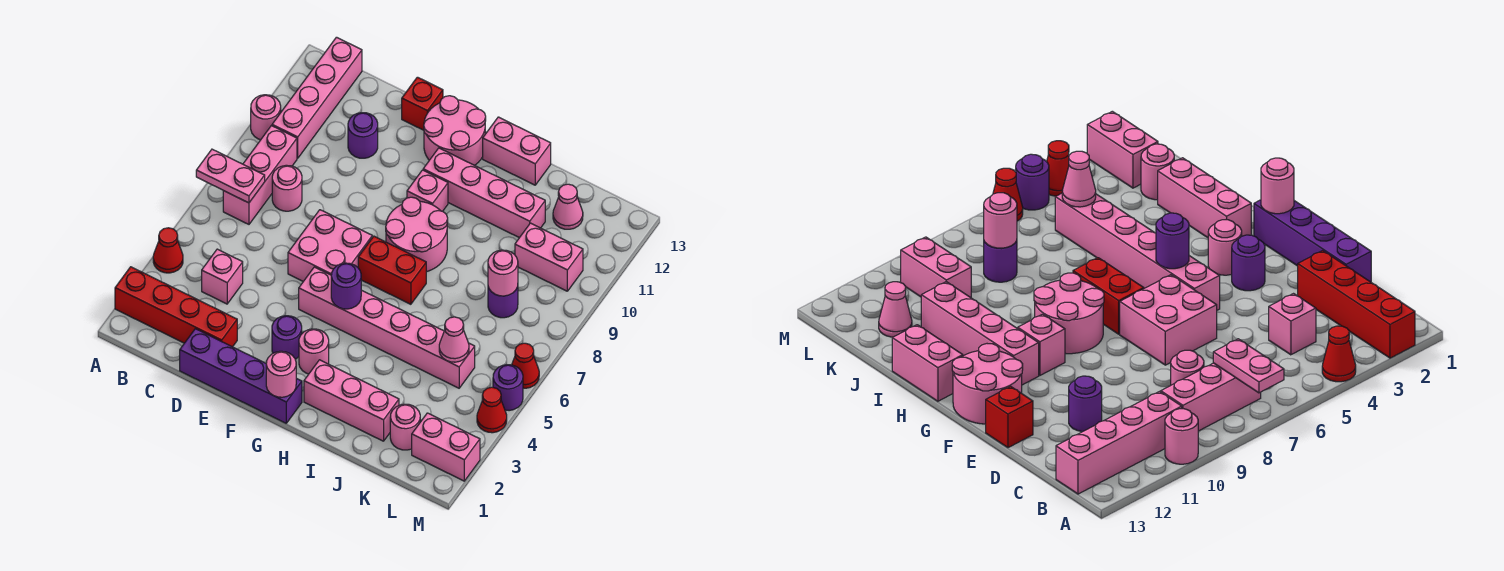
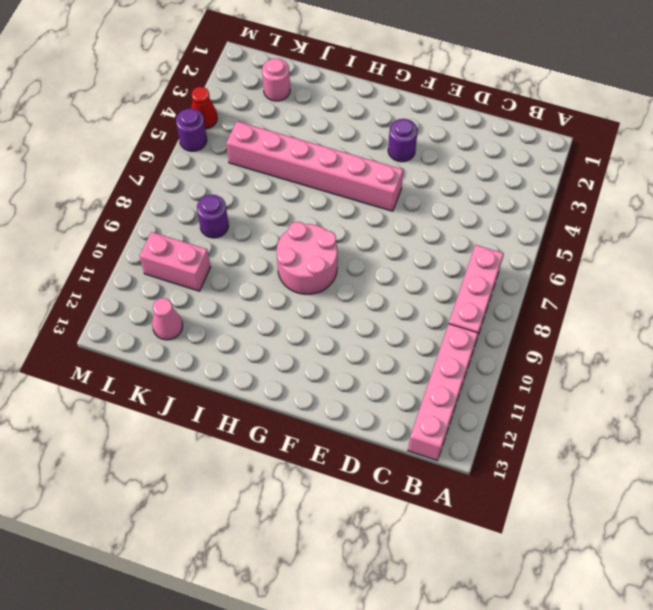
none -> red 1x4 brick [115,267,237,347]
none -> red 1x1 cone [153,228,183,273]
none -> pink 1x1 round brick [251,95,281,140]
none -> pink 1x1 brick [202,249,243,304]

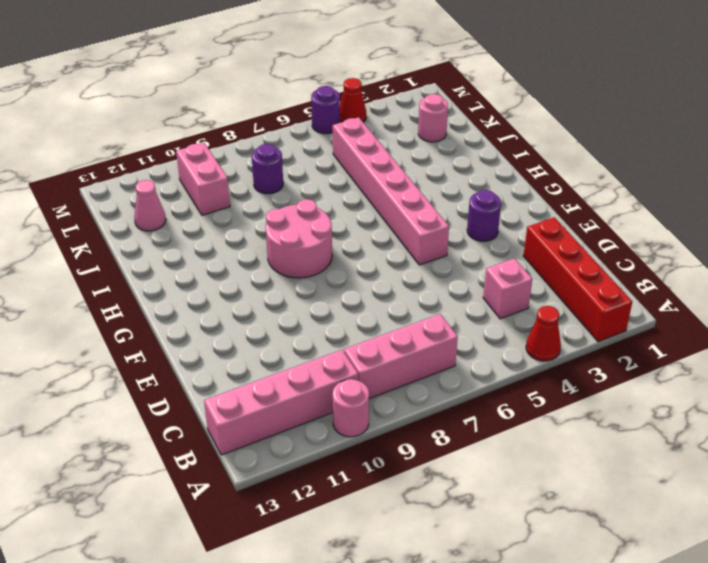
none -> pink 1x1 round brick [272,165,302,211]
none -> purple 1x4 brick [180,329,302,423]
none -> purple 1x1 round brick [348,113,378,158]
none -> pink 2x2 brick [288,210,372,281]

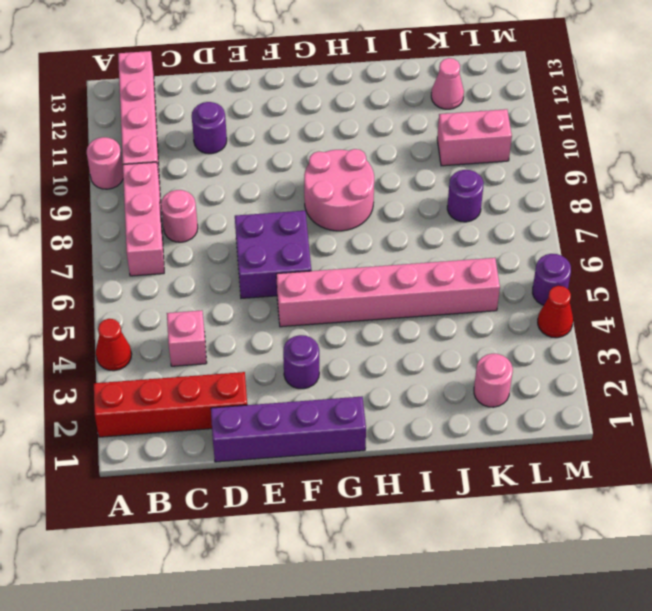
purple 2x2 brick [235,211,311,298] -> pink 2x2 brick [288,210,372,281]
none -> red 1x1 brick [402,77,443,130]
none -> pink 2x2 round brick [424,96,486,165]
none -> pink 1x1 round brick [299,329,329,374]
none -> red 1x2 brick [358,236,426,304]

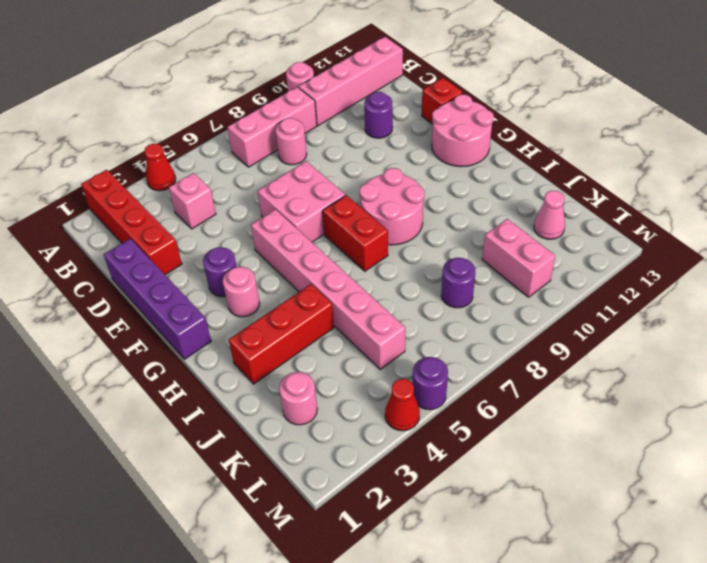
red 1x3 brick [229,284,334,384] -> pink 1x3 brick [304,360,399,441]
none -> pink 1x1 brick [407,170,448,211]
none -> pink 1x4 brick [423,148,545,238]
none -> pink 1x2 brick [483,117,551,185]
none -> pink 1x2 brick [412,413,480,481]

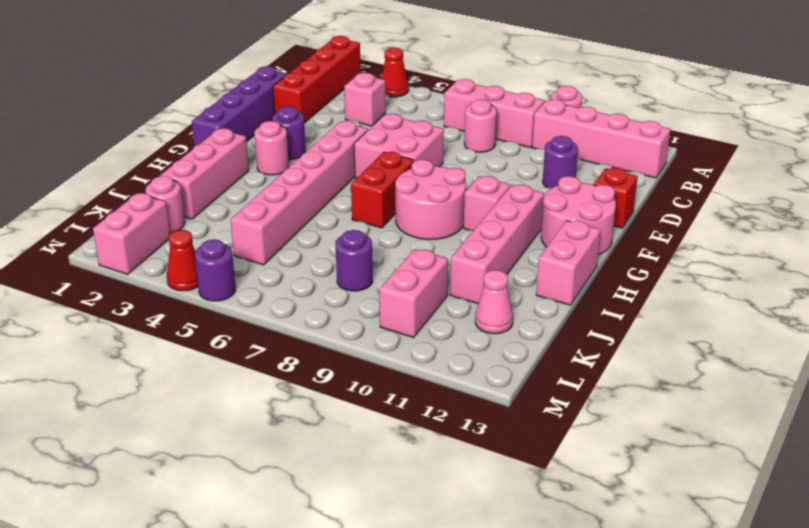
none -> red 1x1 cone [512,343,539,388]
none -> pink 1x2 plate [196,149,265,203]
none -> pink 1x1 round brick [266,351,296,397]
none -> purple 1x1 round brick [331,263,361,309]

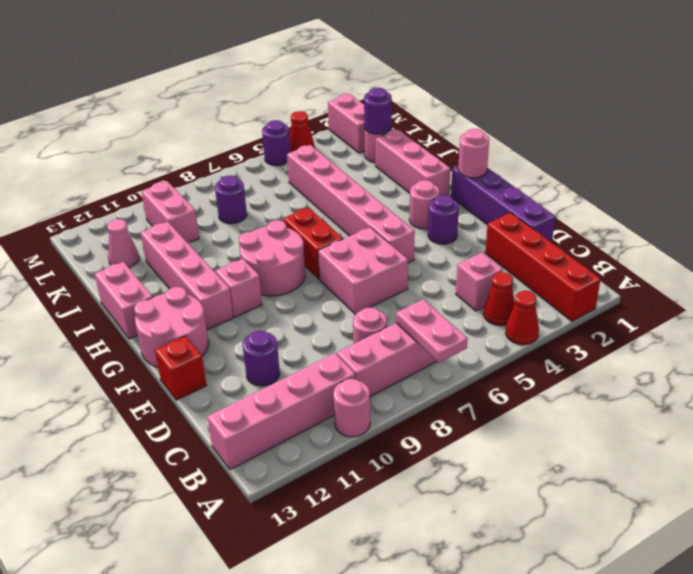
red 1x1 cone [483,272,515,325] -> red 1x1 cone moved to [512,343,539,388]
purple 1x1 round brick [364,88,392,134] -> purple 1x1 round brick moved to [331,263,361,309]
none -> pink 1x1 cone [439,317,469,362]
none -> pink 1x1 round brick [488,250,518,296]

